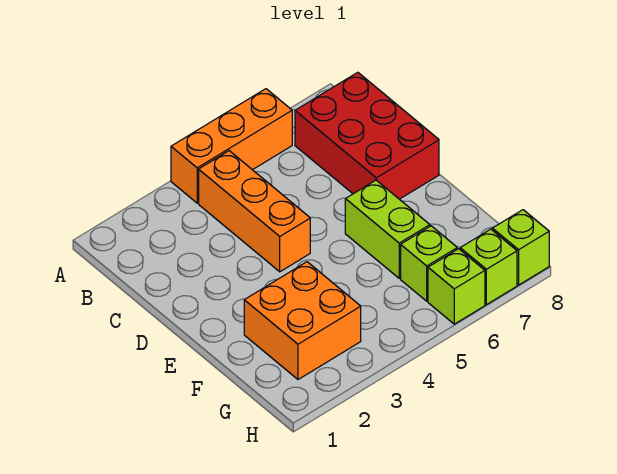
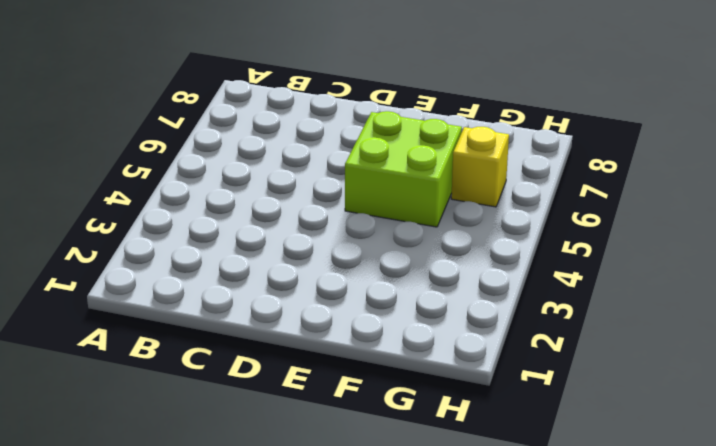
lime 2x2 brick [345,111,462,227] -> lime 1x2 brick [345,180,430,278]
yellow 1x1 brick [451,127,509,207] -> lime 1x1 brick [401,226,457,301]
none -> orange 1x3 brick [171,89,292,203]
none -> orange 1x3 brick [199,151,310,272]

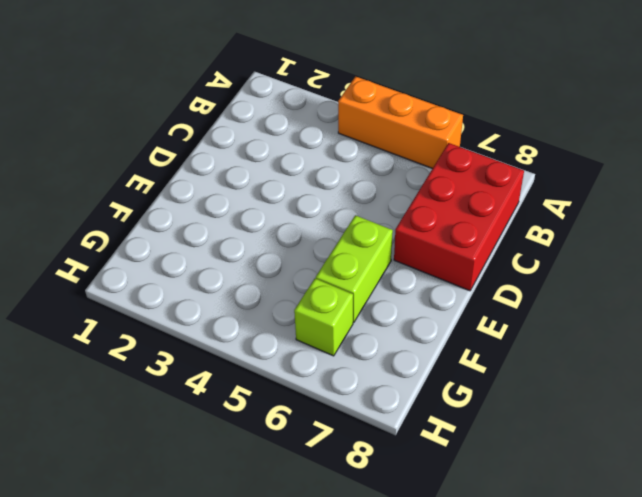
none -> orange 1x3 brick [199,151,310,272]
none -> orange 2x2 brick [244,262,361,379]

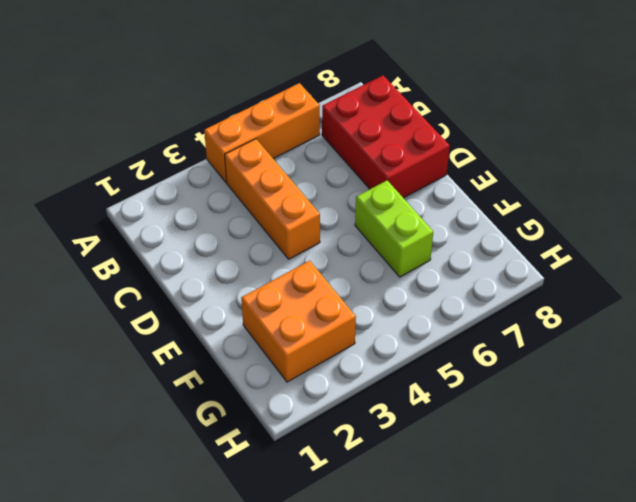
none -> lime 1x1 brick [401,226,457,301]
none -> lime 1x1 brick [428,249,485,324]

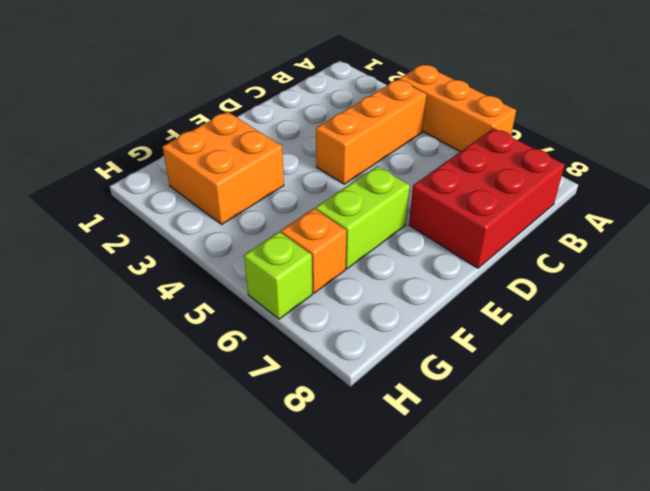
orange 1x1 brick [281,208,347,293] -> lime 1x1 brick [401,226,457,301]
none -> lime 1x1 brick [460,229,517,305]
none -> lime 1x1 brick [492,210,549,285]

